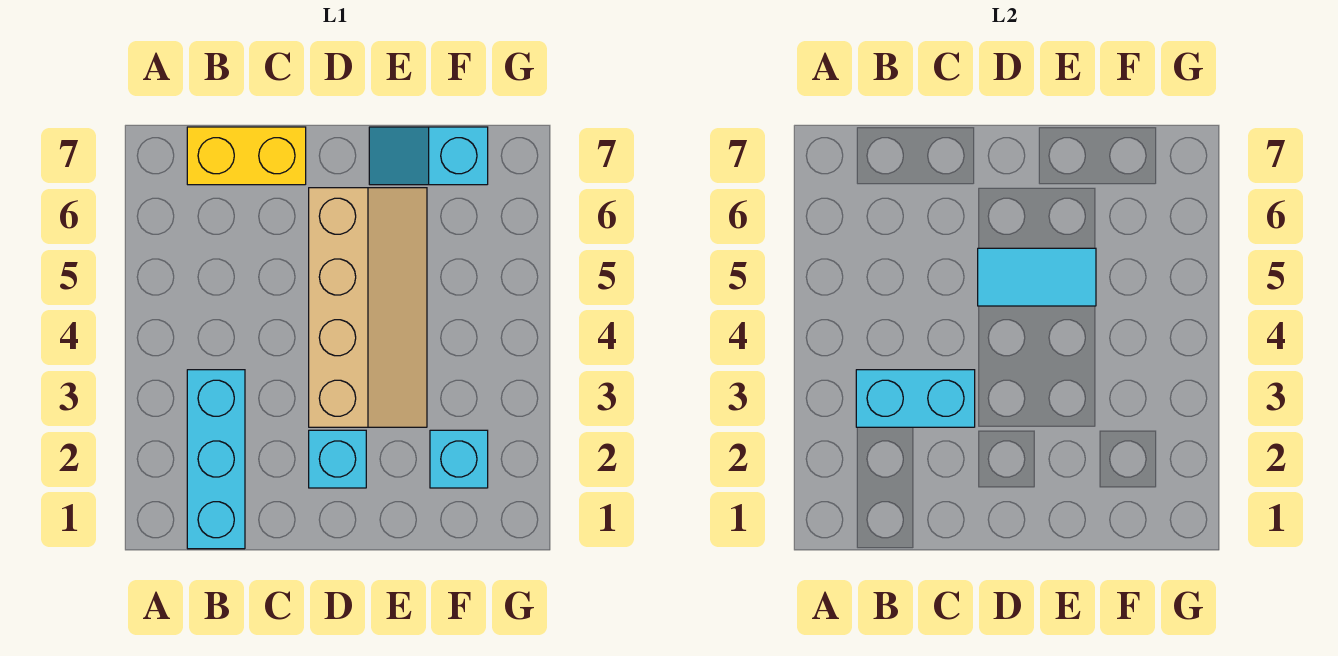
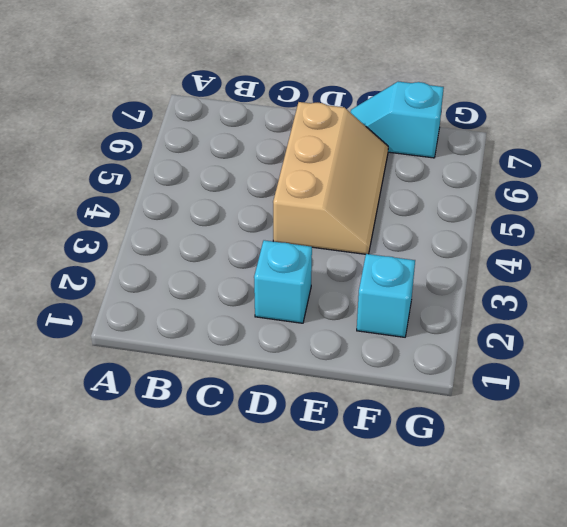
tan 2x3 slope [273,102,388,254] -> tan 2x4 slope [309,188,427,427]
none -> cyan 1x3 brick [187,370,245,549]
none -> yellow 1x2 brick [187,127,306,185]

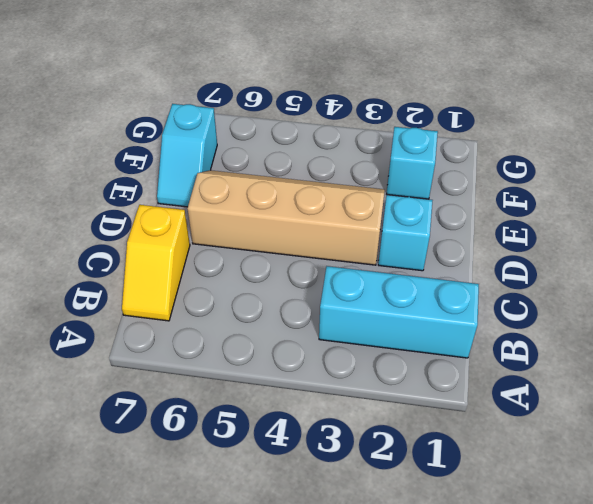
yellow 1x2 slope [122,205,190,321] -> yellow 1x2 brick [187,127,306,185]
none -> cyan 1x2 brick [856,370,975,427]
none -> cyan 1x2 tile [978,248,1096,306]

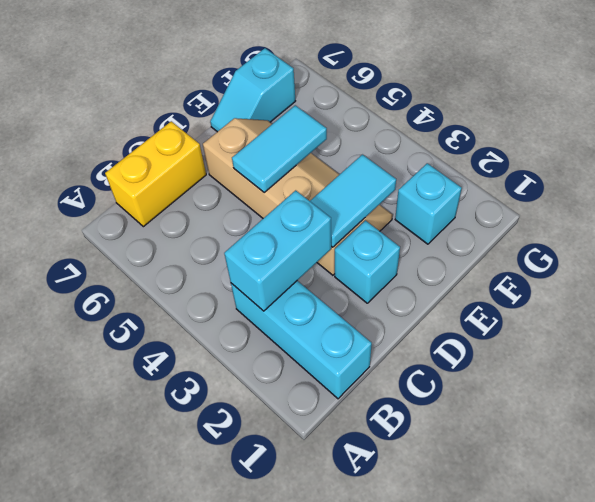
cyan 1x2 tile [310,155,396,247] -> none

